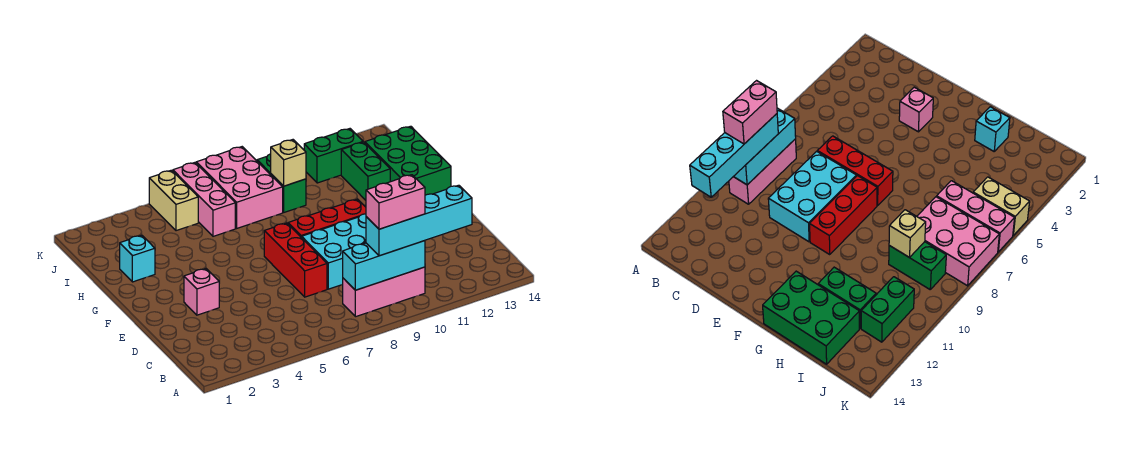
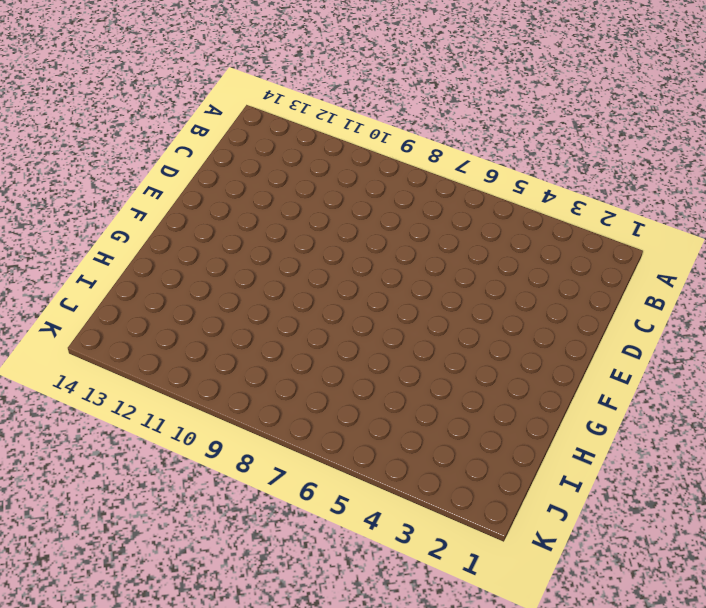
none -> pink 1x3 brick [343,267,425,317]
none -> red 1x3 brick [264,223,327,297]
none -> cyan 2x3 brick [302,214,366,289]

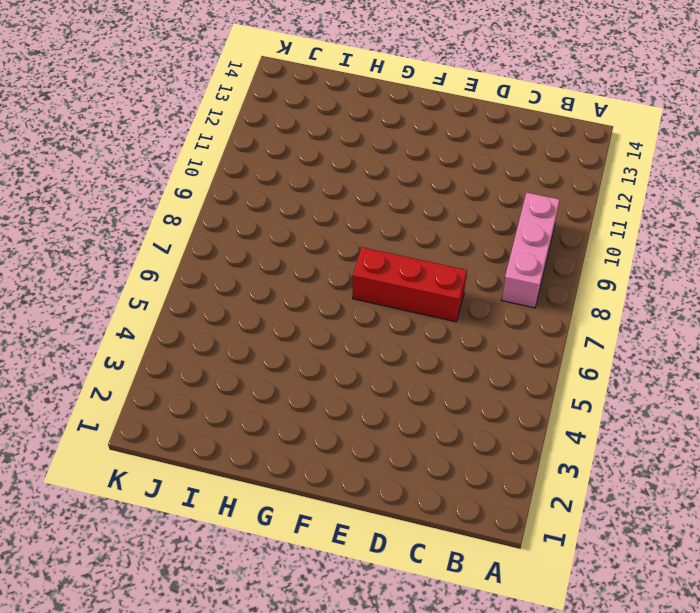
none -> cyan 2x3 brick [302,214,366,289]
none -> pink 1x1 brick [184,269,219,315]
none -> red 1x3 brick [288,199,366,238]

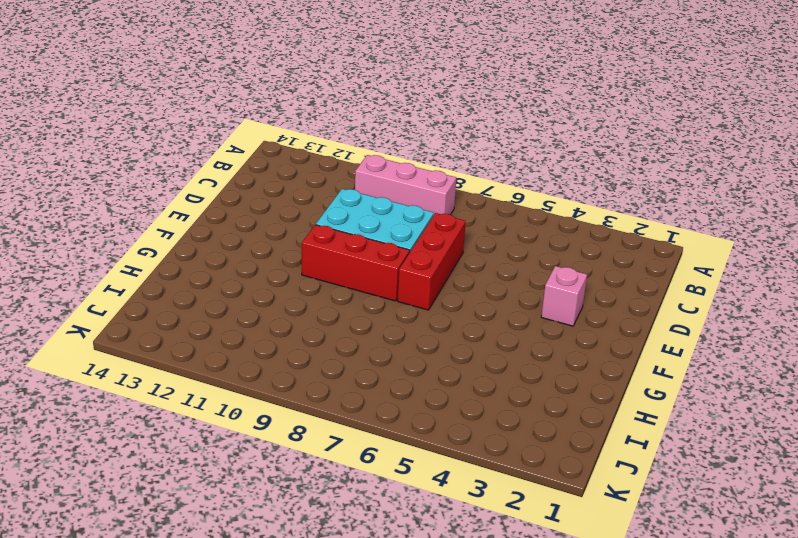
none -> green 2x3 brick [365,126,451,195]
none -> cyan 1x1 brick [120,235,155,282]
none -> green 1x2 brick [341,142,390,200]

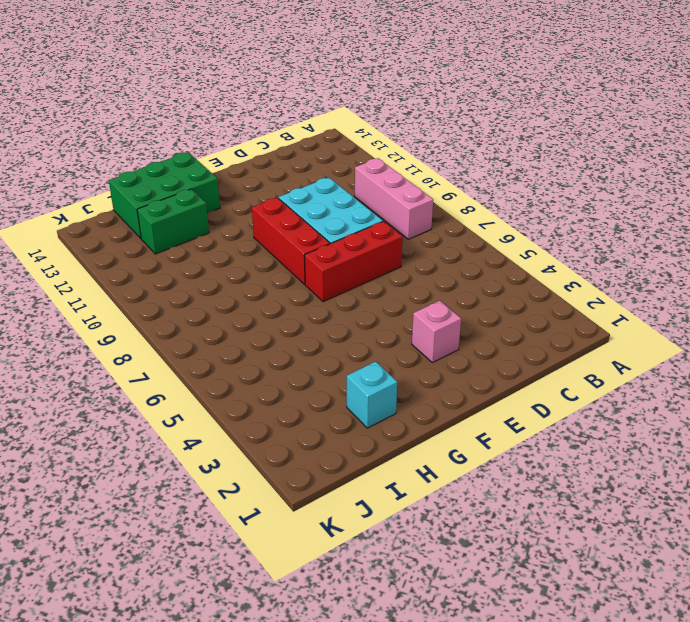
none -> pink 1x3 brick [173,162,235,236]
none -> pink 2x3 brick [196,147,283,228]
none -> green 1x2 brick [257,154,306,212]

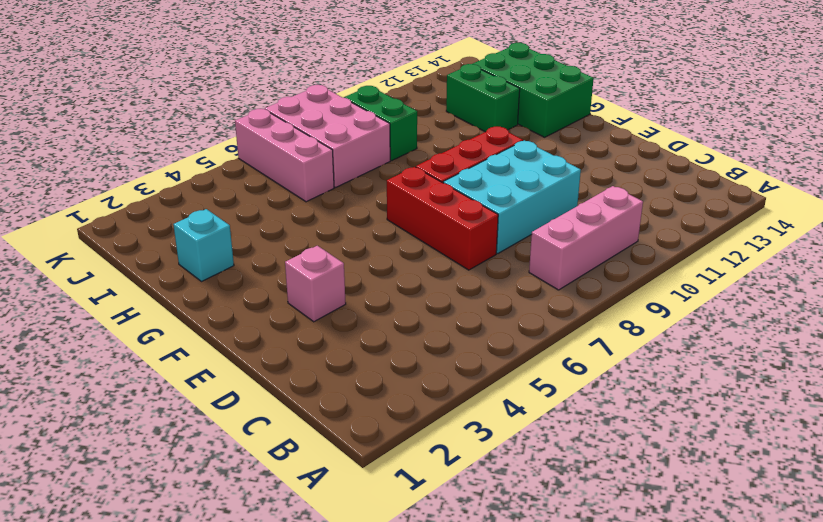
none -> tan 1x2 brick [149,170,198,231]
none -> green 1x2 brick [304,129,363,183]
none -> cyan 1x3 brick [343,241,425,290]

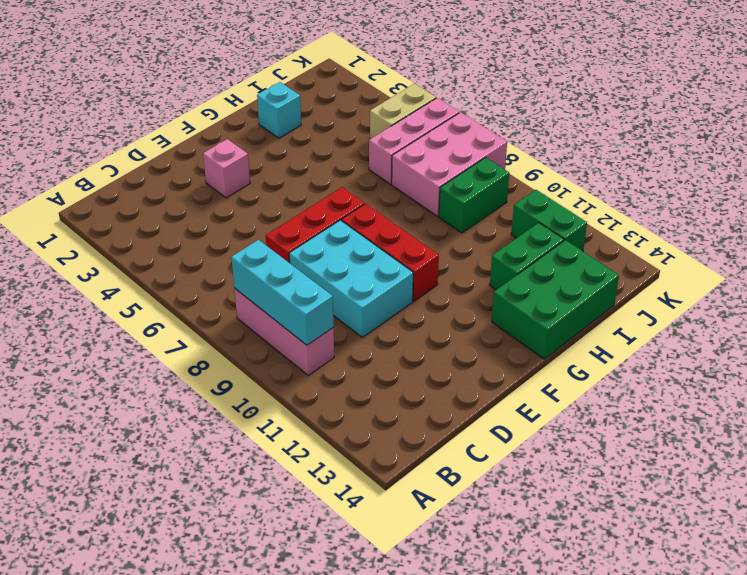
none -> tan 1x1 brick [271,140,306,186]
none -> cyan 1x4 brick [366,185,472,256]
none -> pink 1x2 brick [366,175,425,229]

